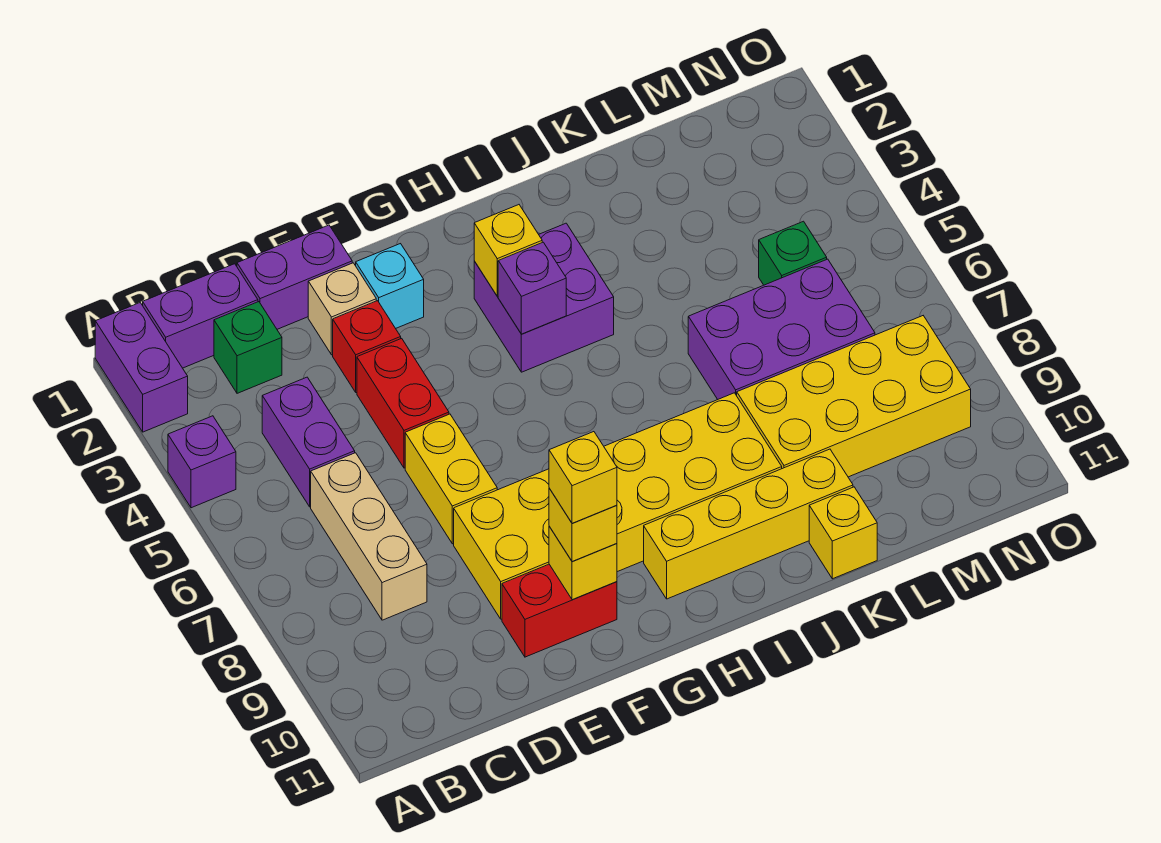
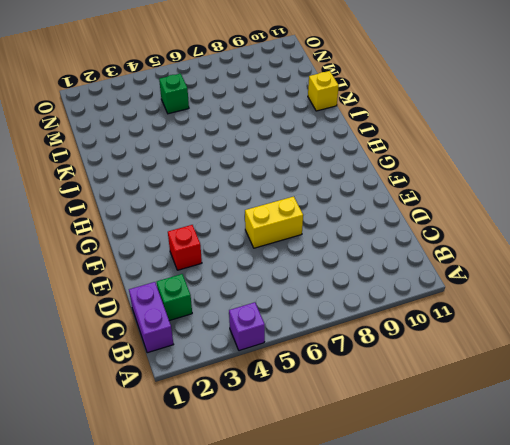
none -> purple 1x2 brick [95,303,188,432]
none -> purple 1x2 brick [262,377,355,507]
none -> tan 1x3 brick [311,453,427,620]

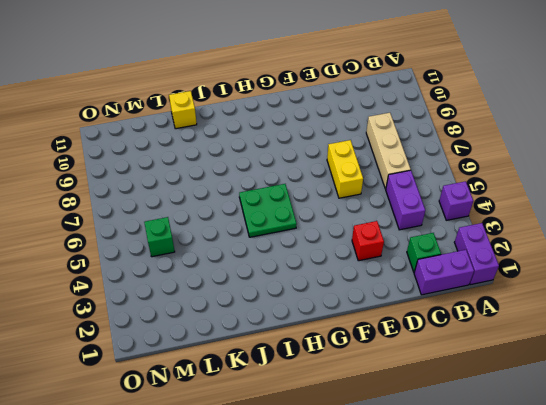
green 2x2 plate [239,184,297,237] -> none
none -> purple 1x2 brick [237,225,352,329]
none -> tan 1x1 brick [308,263,376,355]
none -> red 1x2 brick [357,338,449,468]

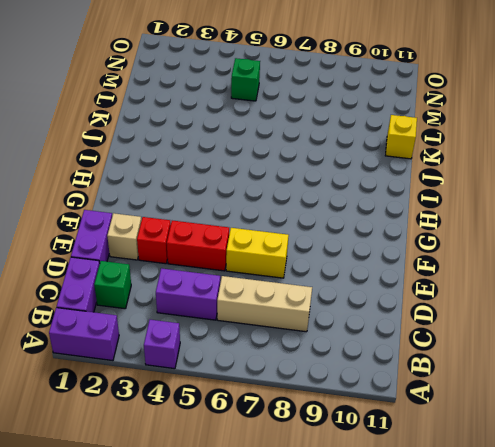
none -> yellow 2x6 brick [454,393,782,619]
none -> red 1x2 brick [502,564,617,657]
none -> cyan 1x1 brick [356,244,424,329]

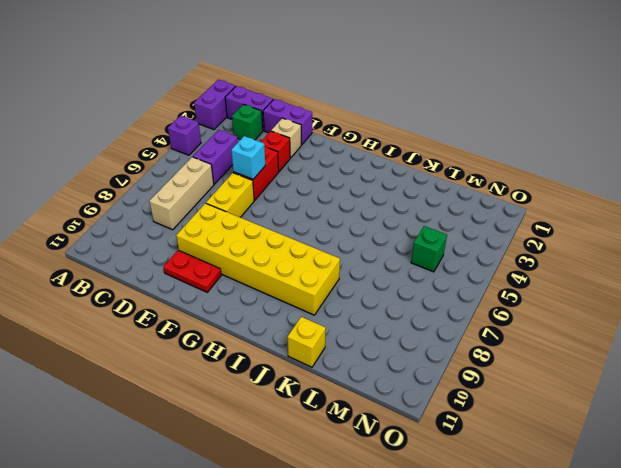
cyan 1x1 brick [231,136,265,179] -> cyan 1x1 brick moved to [356,244,424,329]
red 1x2 plate [163,250,221,292] -> red 1x2 brick [502,564,617,657]
none -> purple 2x2 brick [474,223,614,372]
none -> yellow 1x4 brick [644,449,853,599]
none -> purple 2x3 brick [688,259,875,399]

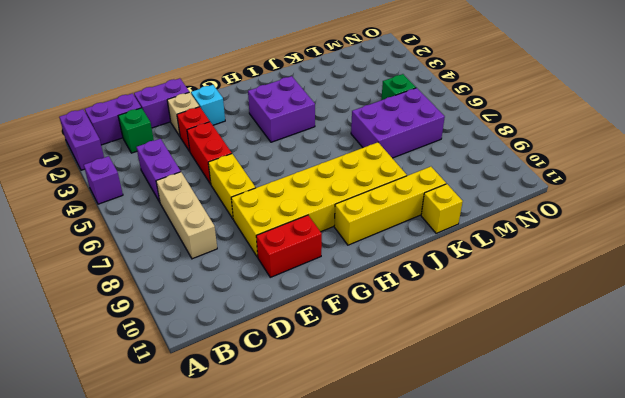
none -> yellow 2x4 brick [737,316,971,477]
none -> yellow 1x1 brick [549,526,617,600]
none -> yellow 1x1 brick [474,205,542,296]

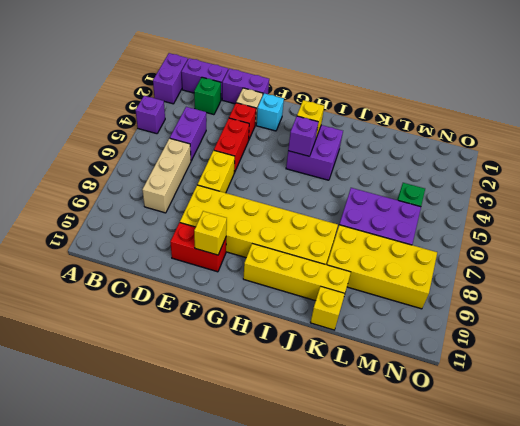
none -> yellow 1x1 brick [549,488,617,562]
none -> yellow 1x1 brick [549,432,617,524]

